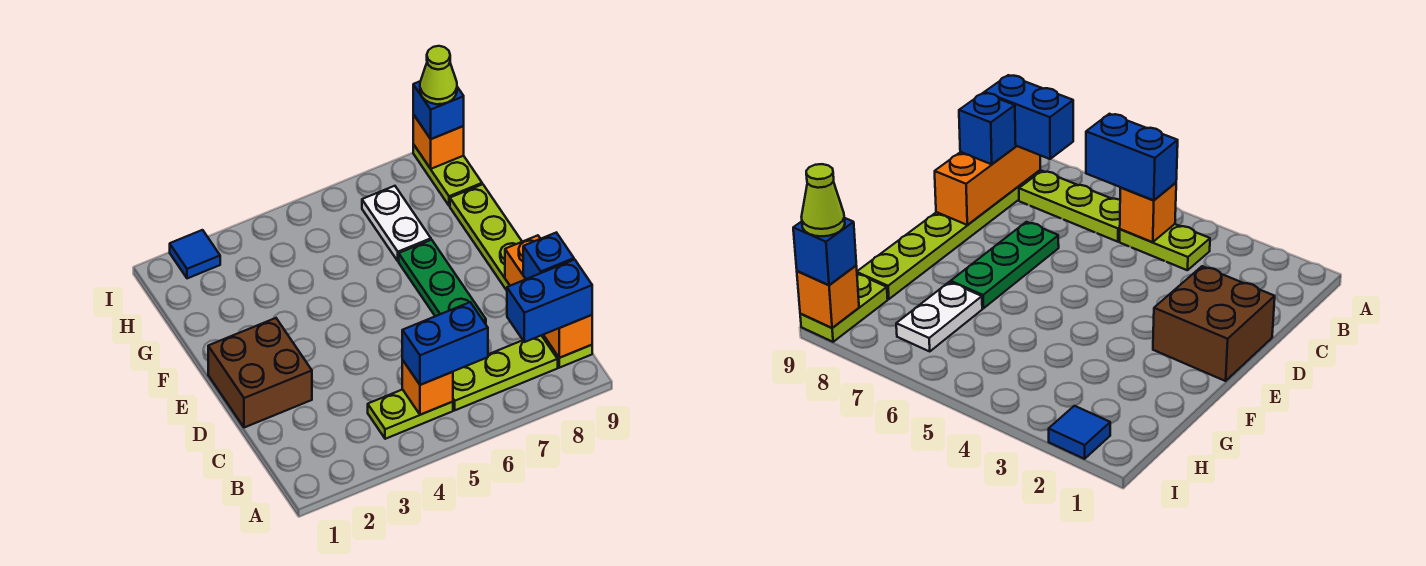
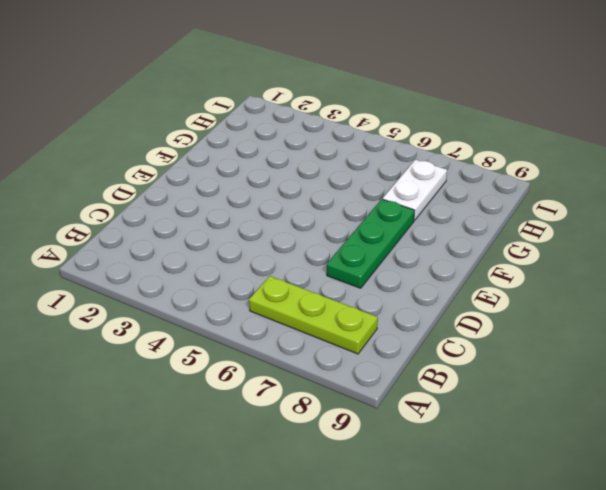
none -> lime 1x2 plate [368,389,453,439]
none -> lime 1x6 plate [450,184,592,368]
none -> brown 2x2 brick [208,318,312,428]

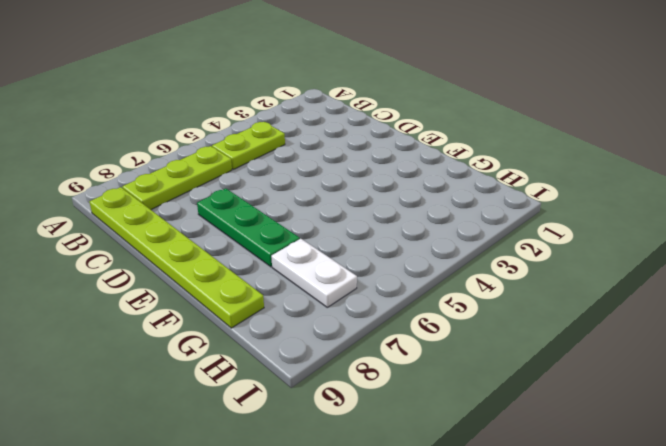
none -> brown 2x2 brick [208,318,312,428]
none -> lime 1x2 plate [413,144,482,206]
none -> blue 1x1 tile [170,230,220,278]

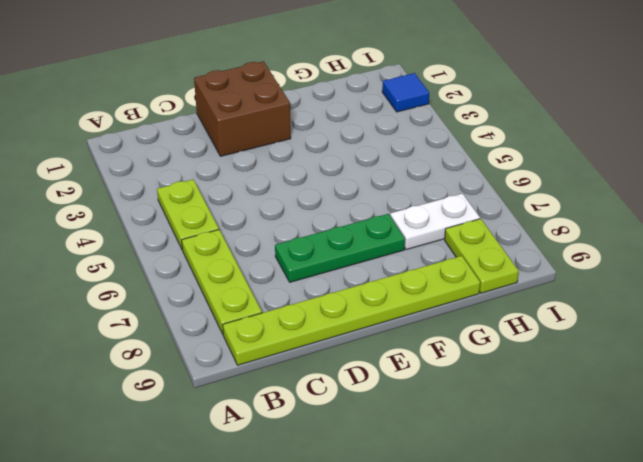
lime 1x2 plate [445,219,519,293] -> lime 1x2 plate turned to [413,144,482,206]
none -> orange 1x1 brick [402,360,453,415]
none -> orange 1x3 brick [505,235,592,358]
none -> orange 1x1 brick [413,114,464,169]

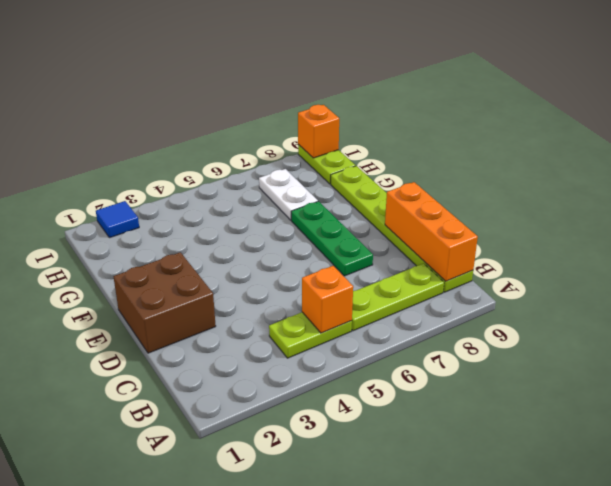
none -> blue 1x2 brick [402,302,488,385]
none -> blue 1x2 brick [507,259,592,342]
none -> blue 1x1 brick [523,233,574,279]

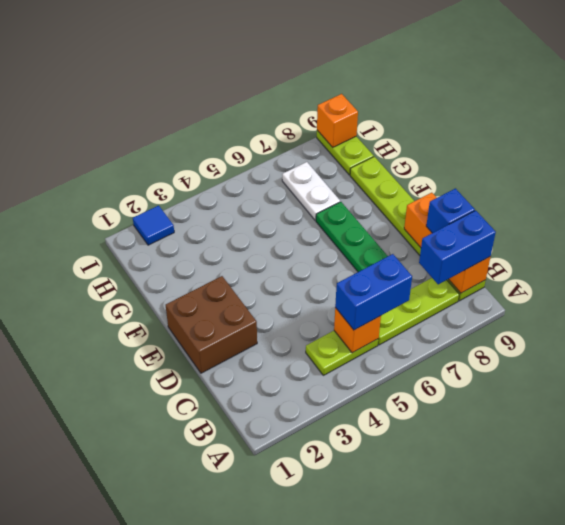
none -> blue 1x1 brick [413,81,464,139]
none -> lime 1x1 cone [420,46,457,104]

